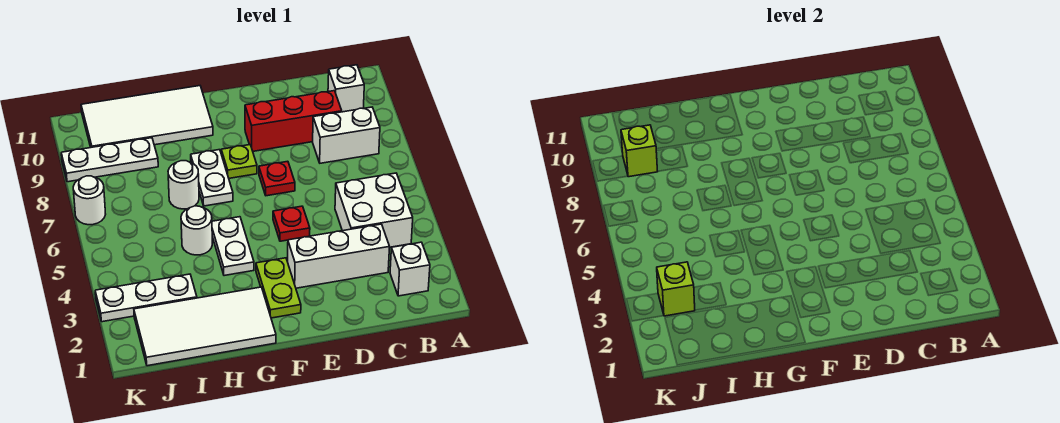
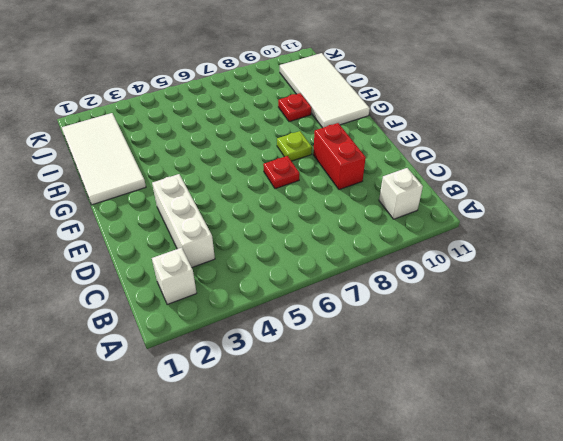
red 1x2 brick [313,123,366,190] -> red 1x3 brick [245,91,342,151]
red 1x1 plate [278,93,311,122] -> red 1x1 plate moved to [273,206,310,241]
none -> white 2x2 brick [335,173,413,247]
none -> white 1x2 brick [313,107,380,163]
none -> lime 1x2 plate [256,258,301,318]

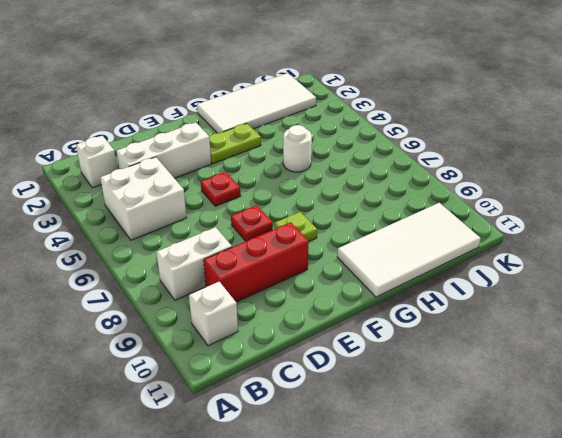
lime 1x2 plate [209,123,261,164] -> lime 1x2 plate turned to [256,258,301,318]
none -> white 1x2 plate [212,217,254,276]
none -> white 1x2 plate [191,150,233,206]
none -> white 1x1 round brick [168,161,199,209]

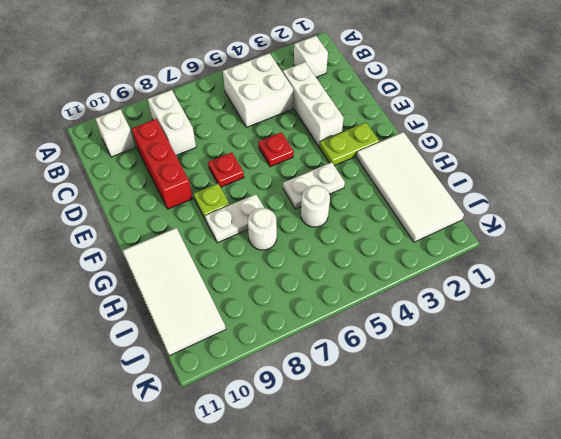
none -> white 1x3 plate [95,274,197,322]
none -> white 1x3 plate [61,138,158,182]
none -> white 1x1 round brick [73,176,106,225]

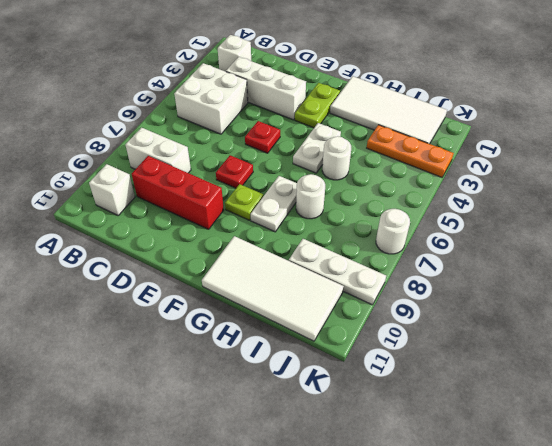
orange 1x3 plate [367,125,454,177] -> white 1x3 plate [95,274,197,322]
none -> lime 1x1 brick [657,262,695,316]
none -> lime 1x1 brick [621,125,658,177]

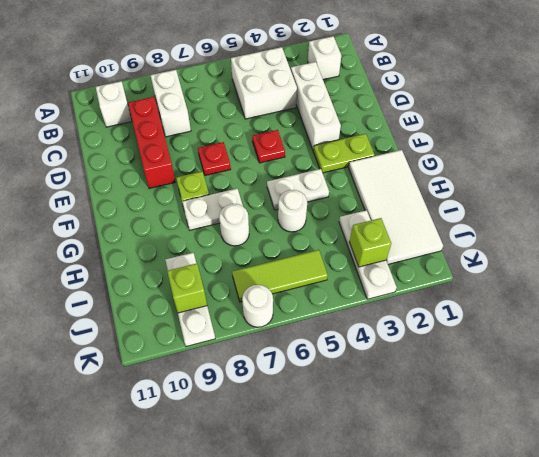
lime 1x3 tile [232,250,328,302] -> none
none -> white 2x4 tile [81,86,213,147]

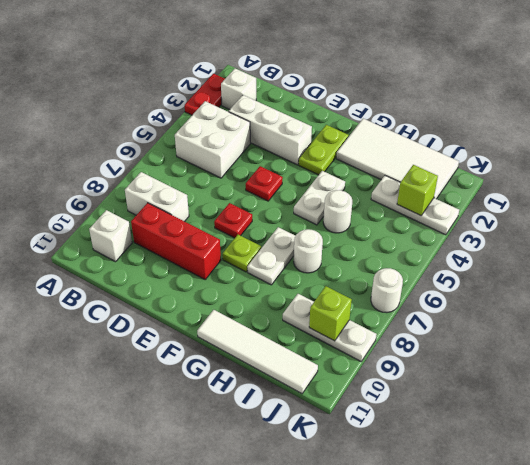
red 1x2 plate [185,74,225,115] -> none
white 1x4 tile [197,310,318,394] -> white 2x4 tile [81,86,213,147]

